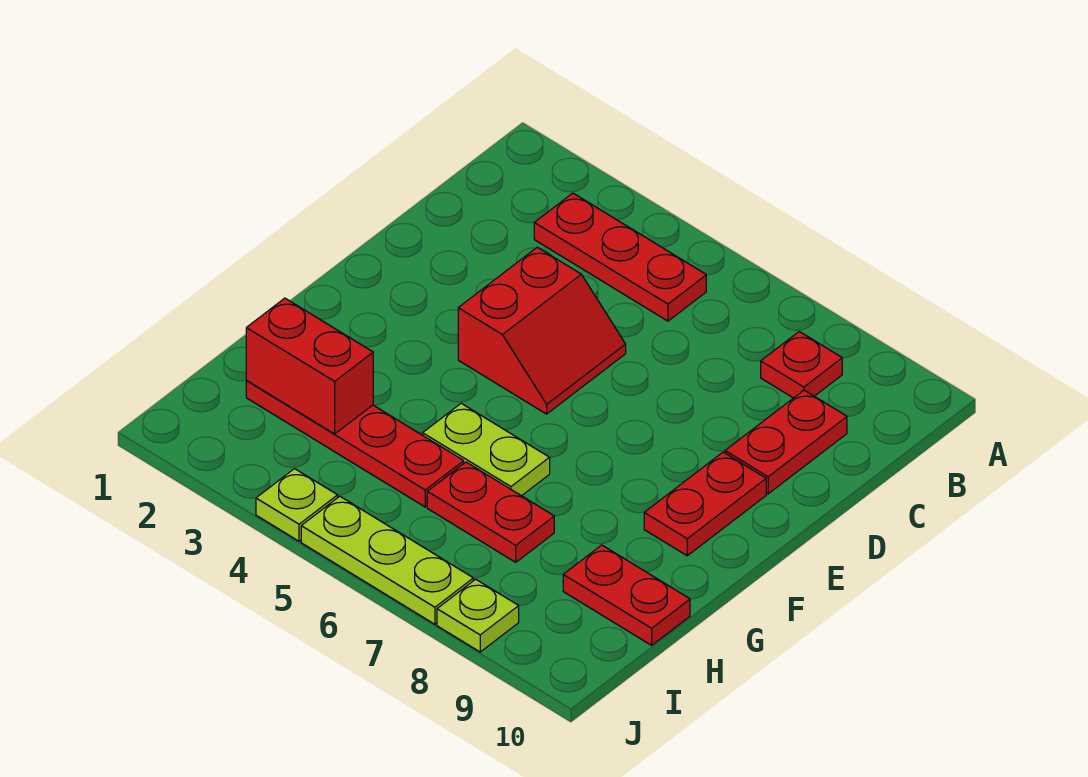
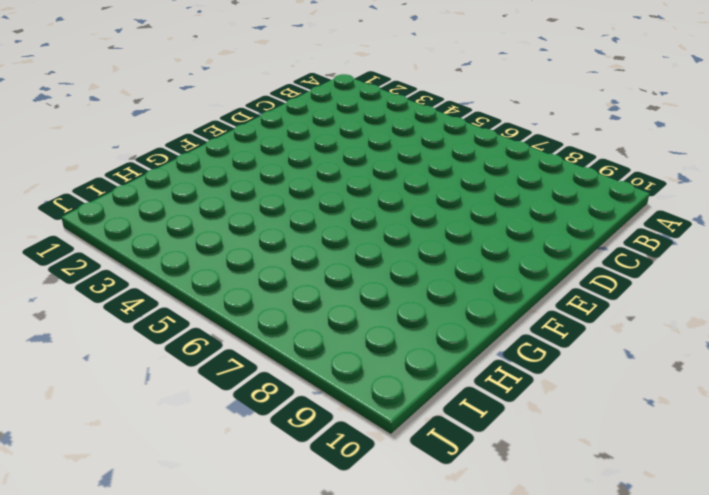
none -> red 1x3 plate [534,193,706,321]
none -> red 1x1 plate [761,332,842,398]
none -> red 1x2 plate [725,390,847,494]

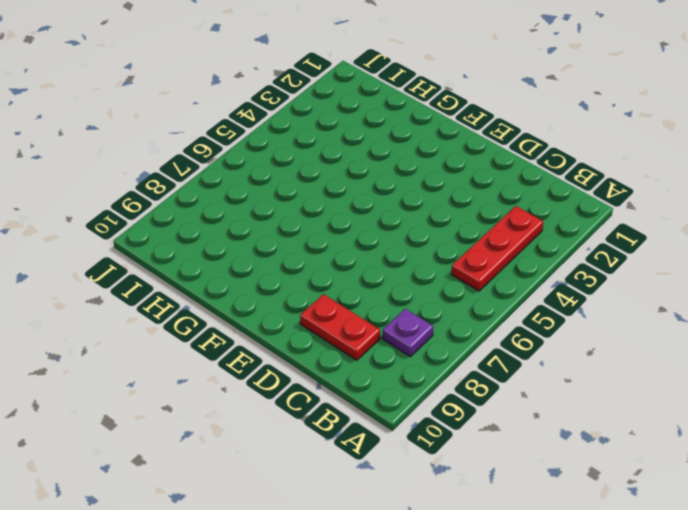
purple 1x1 plate [382,309,433,357] -> red 1x1 plate [761,332,842,398]
none -> red 2x2 slope [458,247,626,414]
none -> red 1x2 plate [644,452,766,556]
none -> lime 1x2 plate [423,403,550,496]

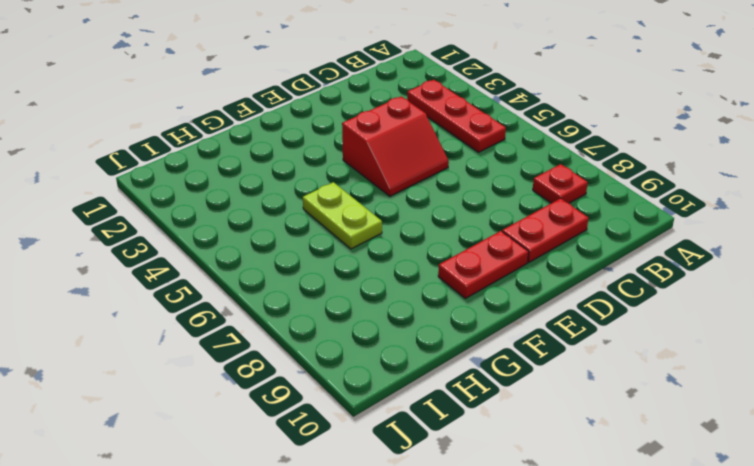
none -> red 1x4 plate [246,381,464,507]
none -> red 1x2 plate [427,462,554,562]
none -> red 1x2 plate [563,545,690,645]

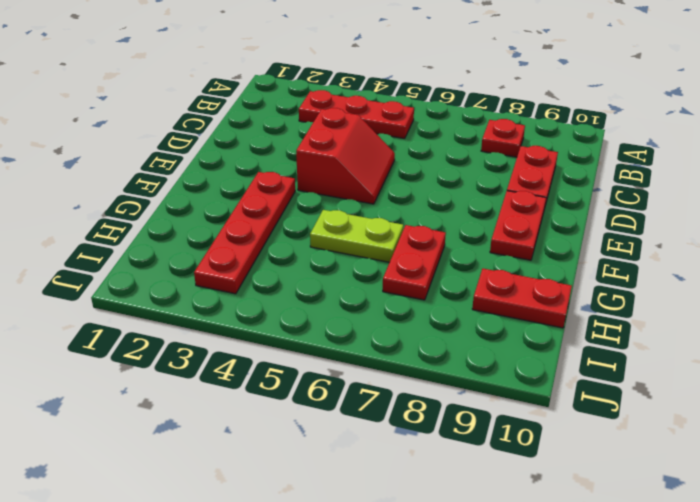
red 1x4 plate [194,172,295,294] -> red 1x4 plate turned to [246,381,464,507]
red 1x2 plate [383,225,446,300] -> red 1x2 plate turned to [427,462,554,562]
none -> lime 1x1 plate [256,469,338,541]
none -> lime 1x3 plate [301,496,473,624]
none -> lime 1x1 plate [437,579,519,652]

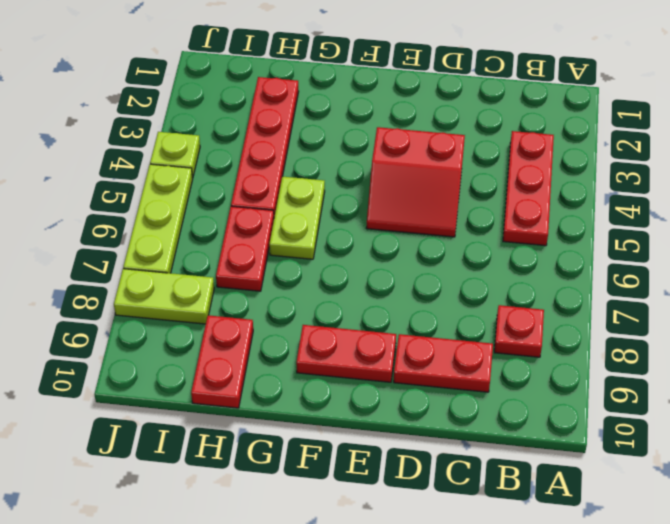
lime 1x2 plate [114,269,214,324] -> lime 1x1 plate [437,579,519,652]
none -> red 1x2 brick [246,298,373,434]

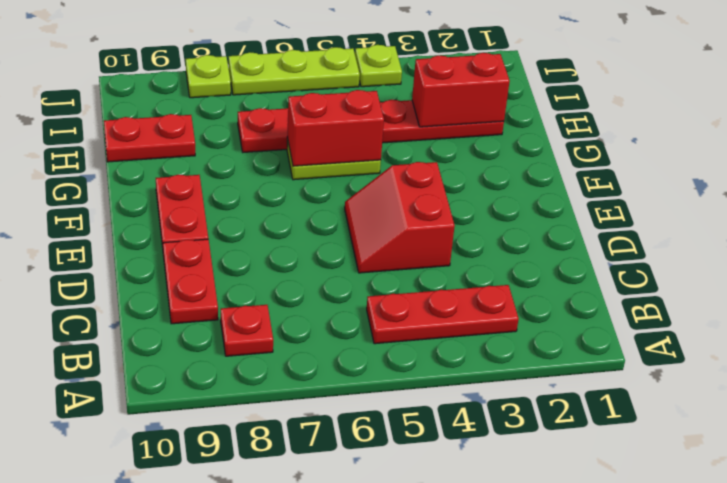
red 1x2 brick [287,90,384,166] -> none

